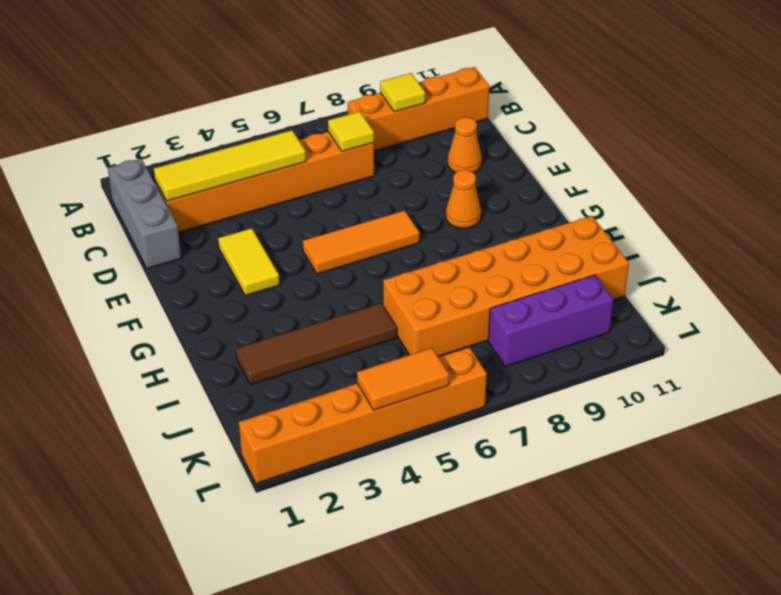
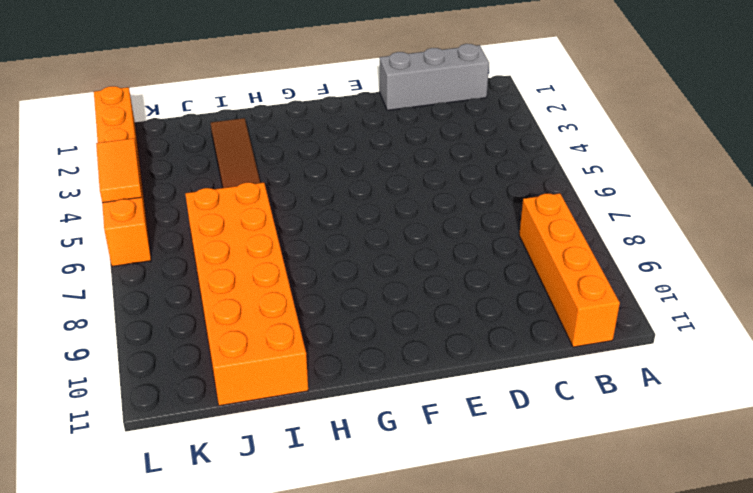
none -> orange 1x6 brick [155,132,374,233]
none -> orange 1x1 cone [448,117,482,173]
none -> yellow 1x2 tile [218,228,279,295]

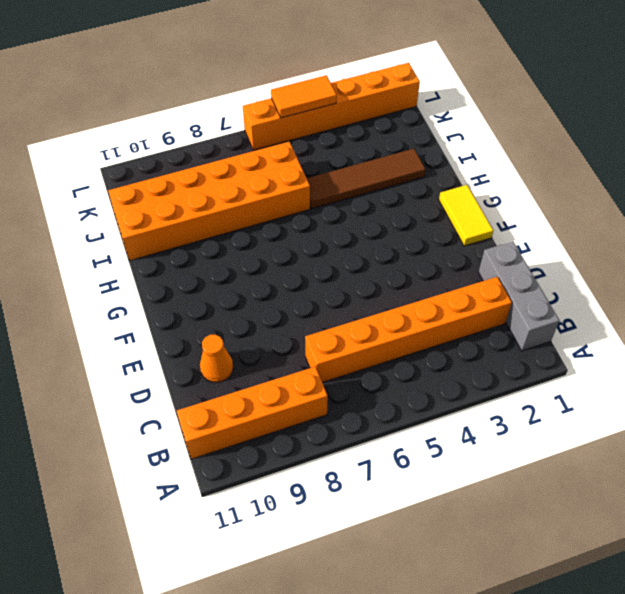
yellow 1x2 tile [439,185,493,246] -> yellow 1x2 tile moved to [218,228,279,295]
none -> orange 1x3 tile [303,210,420,274]
none -> orange 1x1 cone [446,170,481,228]
none -> purple 1x3 brick [488,275,614,367]

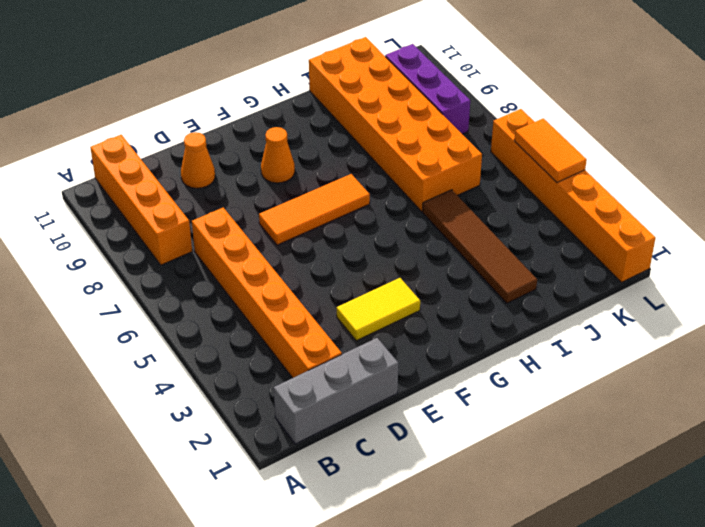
orange 1x3 tile [259,174,370,245] -> orange 1x3 tile turned to [303,210,420,274]
none -> yellow 1x1 tile [380,73,425,112]
none -> yellow 1x4 tile [154,130,306,201]
none -> yellow 1x1 tile [328,111,374,151]

